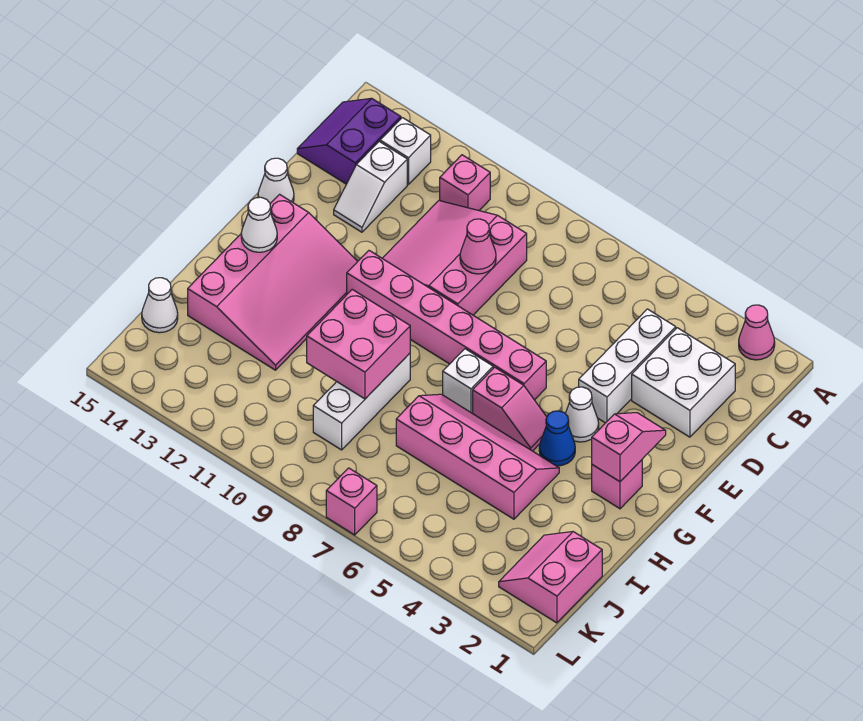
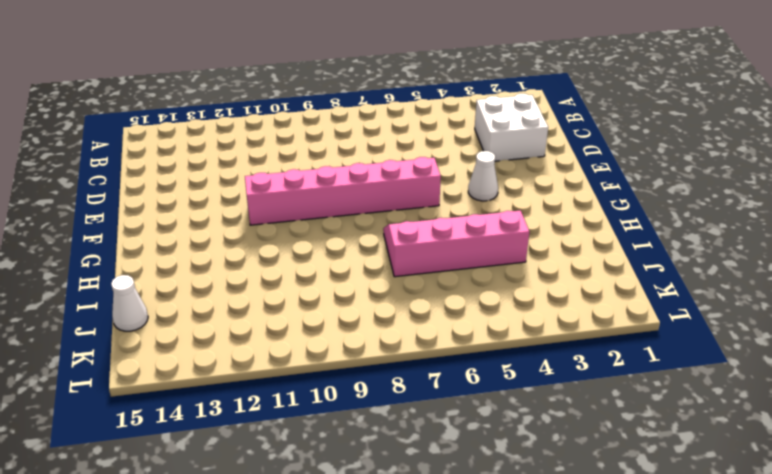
none -> pink 1x1 cone [739,305,775,360]
none -> pink 1x1 brick [440,155,490,211]
none -> white 1x1 brick [380,118,431,185]

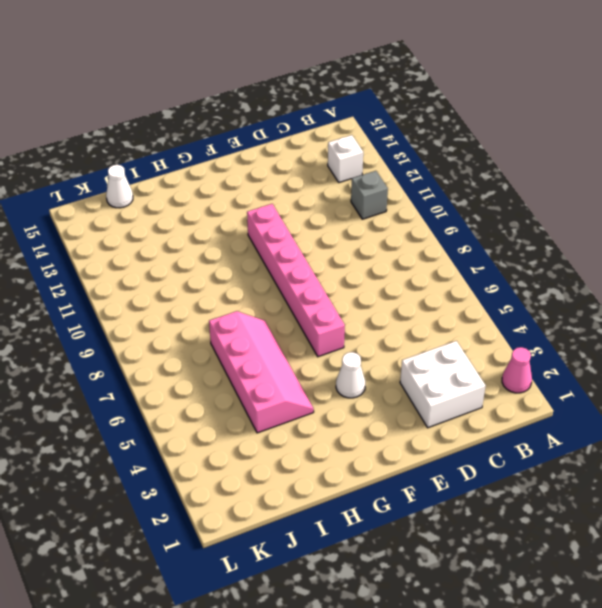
grey 1x1 brick [351,171,388,219] -> pink 1x1 brick [440,155,490,211]
none -> purple 2x2 slope [297,98,401,184]
none -> white 1x3 brick [579,309,676,423]
none -> pink 3x3 slope [382,201,527,315]

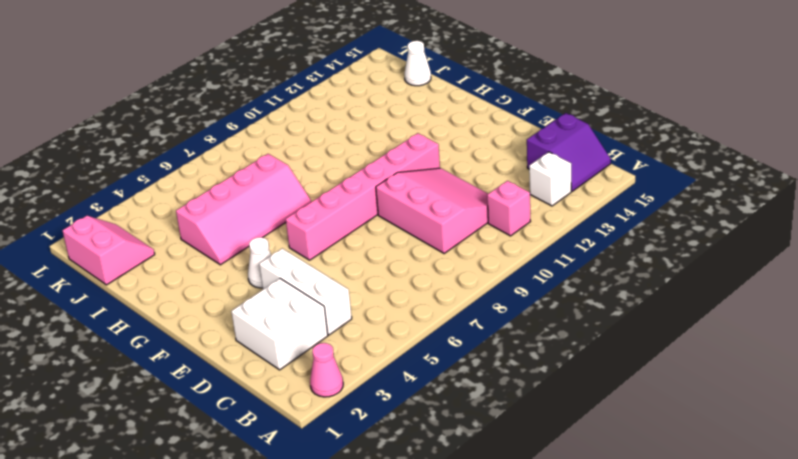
purple 2x2 slope [527,113,611,191] -> purple 2x2 slope turned to [297,98,401,184]
none -> white 1x2 slope [334,142,407,232]
none -> white 1x1 cone [258,158,294,203]
none -> pink 3x4 slope [188,194,358,370]

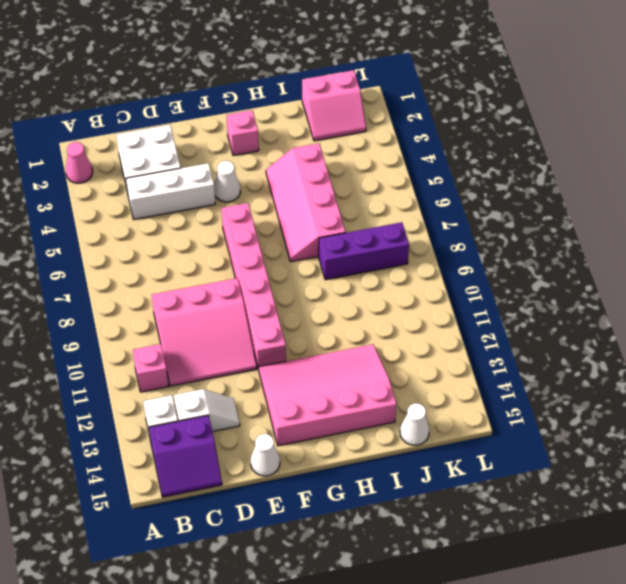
purple 1x3 brick [319,222,409,280] -> none
none -> blue 1x1 cone [539,411,575,466]
none -> pink 1x2 slope [473,367,547,451]
none -> white 1x1 brick [443,349,493,413]

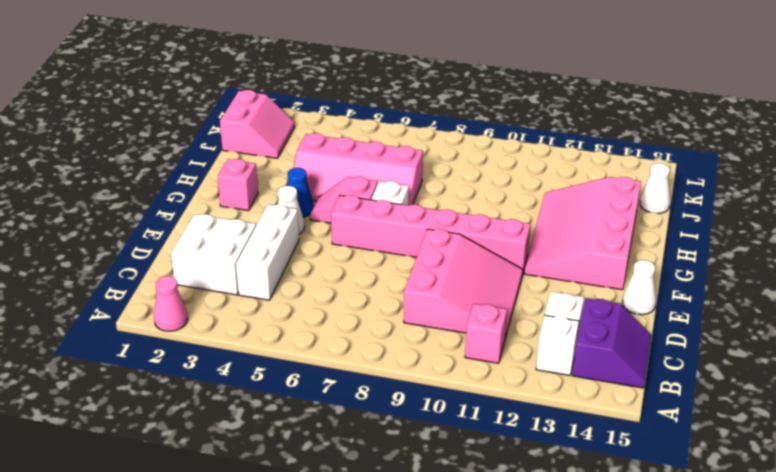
none -> white 1x3 brick [313,353,410,450]
none -> pink 1x1 brick [326,468,377,535]
none -> pink 1x1 cone [460,219,496,274]

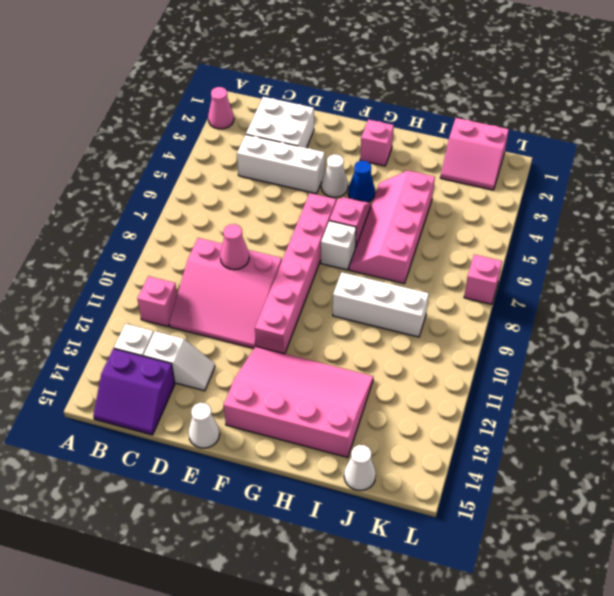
none -> pink 1x2 slope [592,413,666,482]
none -> white 1x1 cone [241,197,277,252]
none -> pink 2x2 brick [307,290,410,399]

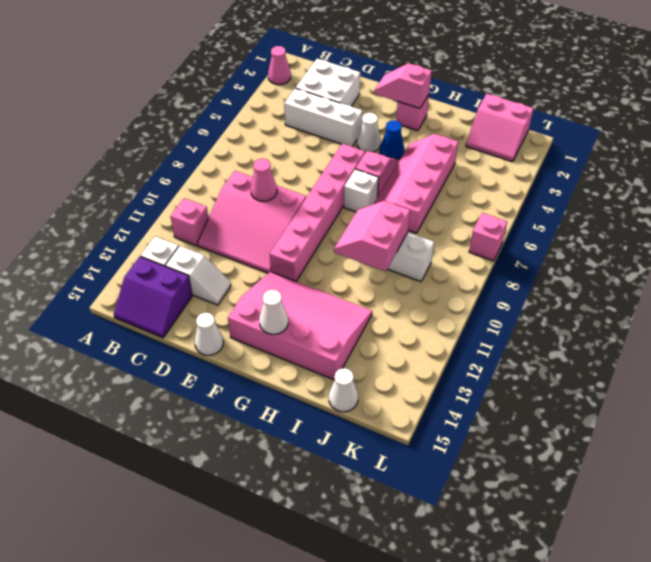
pink 2x2 slope [334,201,410,271] -> pink 2x2 brick [307,290,410,399]

